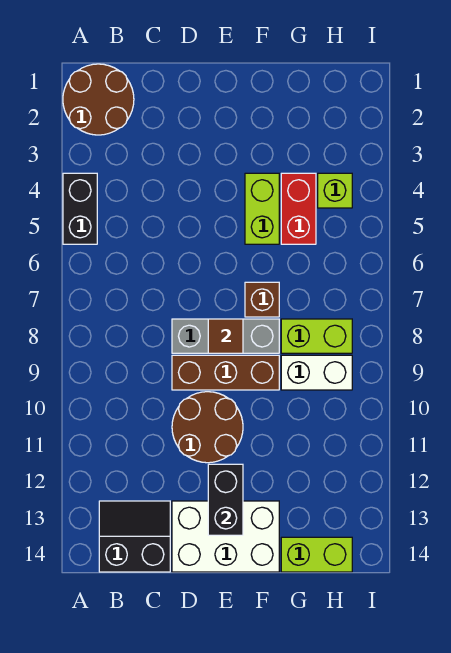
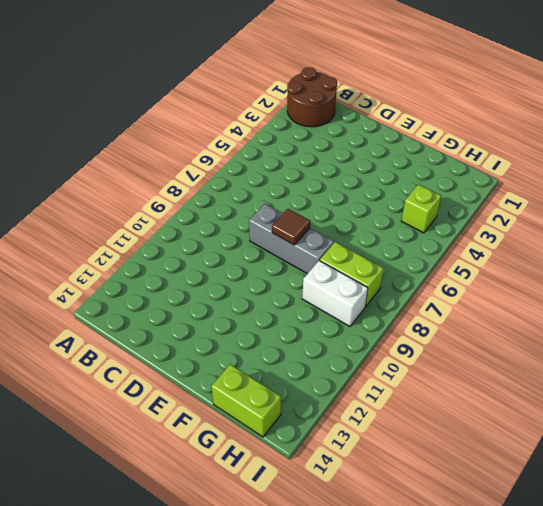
none -> black 1x2 brick [63,173,97,244]
none -> black 2x2 slope [99,501,170,572]
none -> brown 1x3 brick [172,355,279,390]

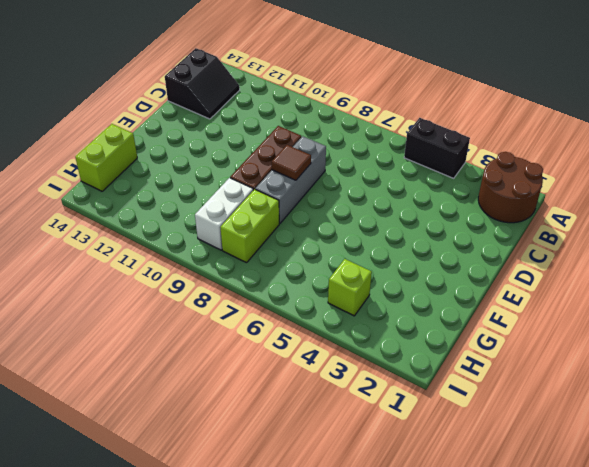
none -> brown 2x2 round brick [172,392,243,463]
none -> white 2x3 brick [172,501,279,572]
none -> lime 1x2 brick [245,173,279,244]

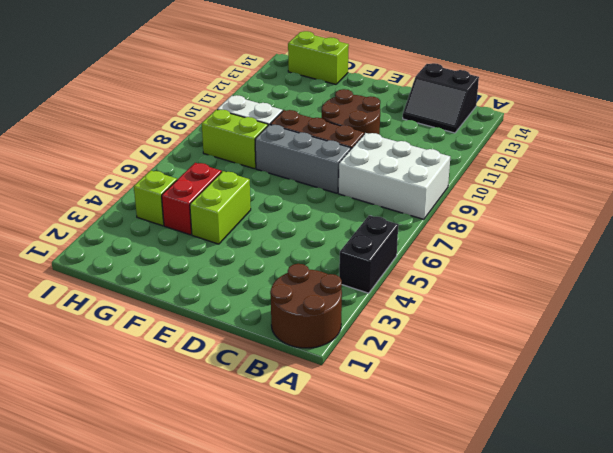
white 2x3 brick [338,133,450,219] -> white 2x3 brick moved to [172,501,279,572]
none -> brown 1x1 brick [245,282,279,317]
none -> brown 1x1 tile [208,319,243,353]
none -> black 1x2 brick [208,464,243,535]

